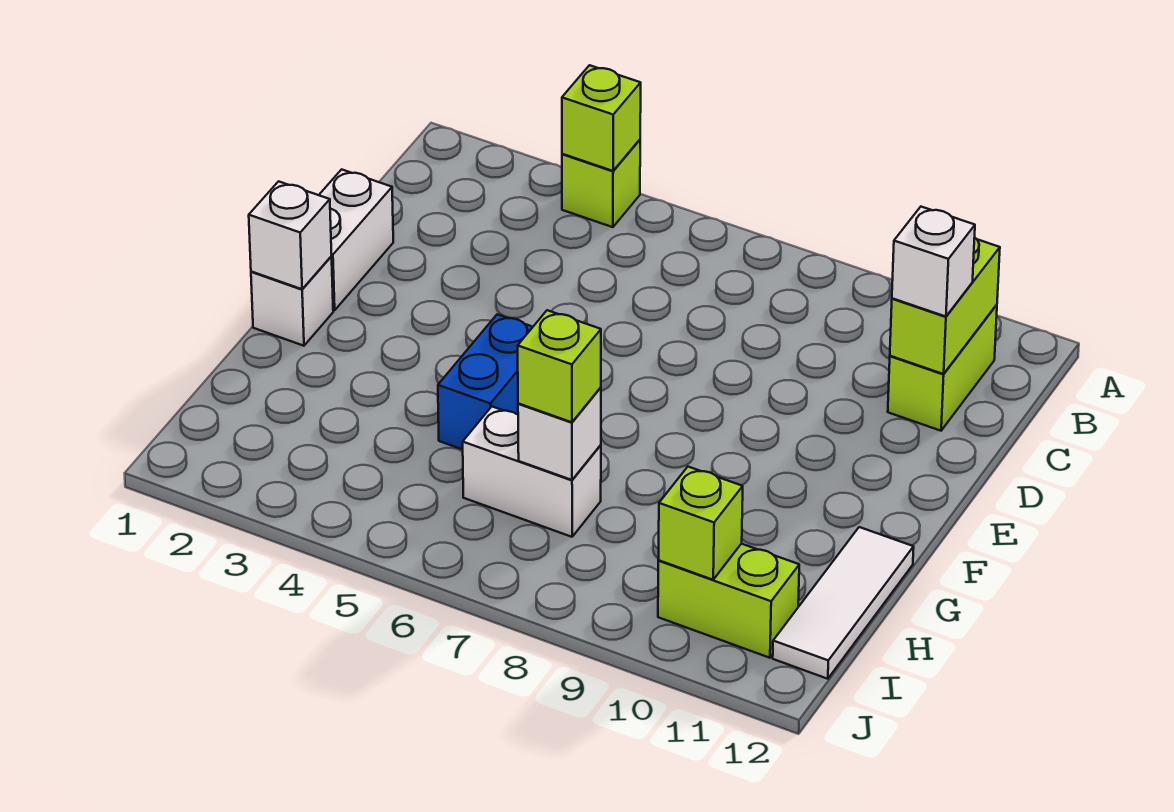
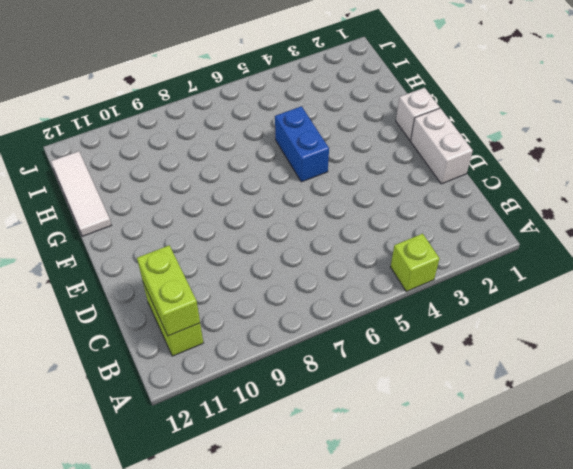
none -> white 1x2 brick [463,407,601,537]
none -> lime 1x2 brick [658,544,799,658]
none -> lime 1x1 brick [562,65,641,171]

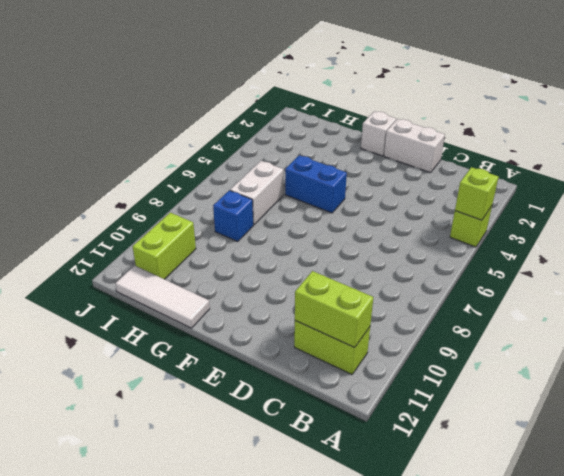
blue 1x1 brick [213,190,253,241] -> none
none -> white 1x1 brick [249,181,332,289]
none -> white 1x1 brick [518,388,601,480]
none -> lime 1x1 brick [658,467,743,580]

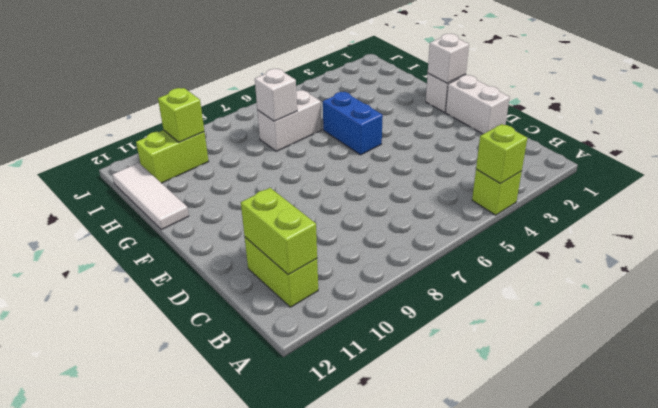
none -> white 1x1 brick [892,207,975,317]
none -> lime 1x1 brick [518,310,601,422]

